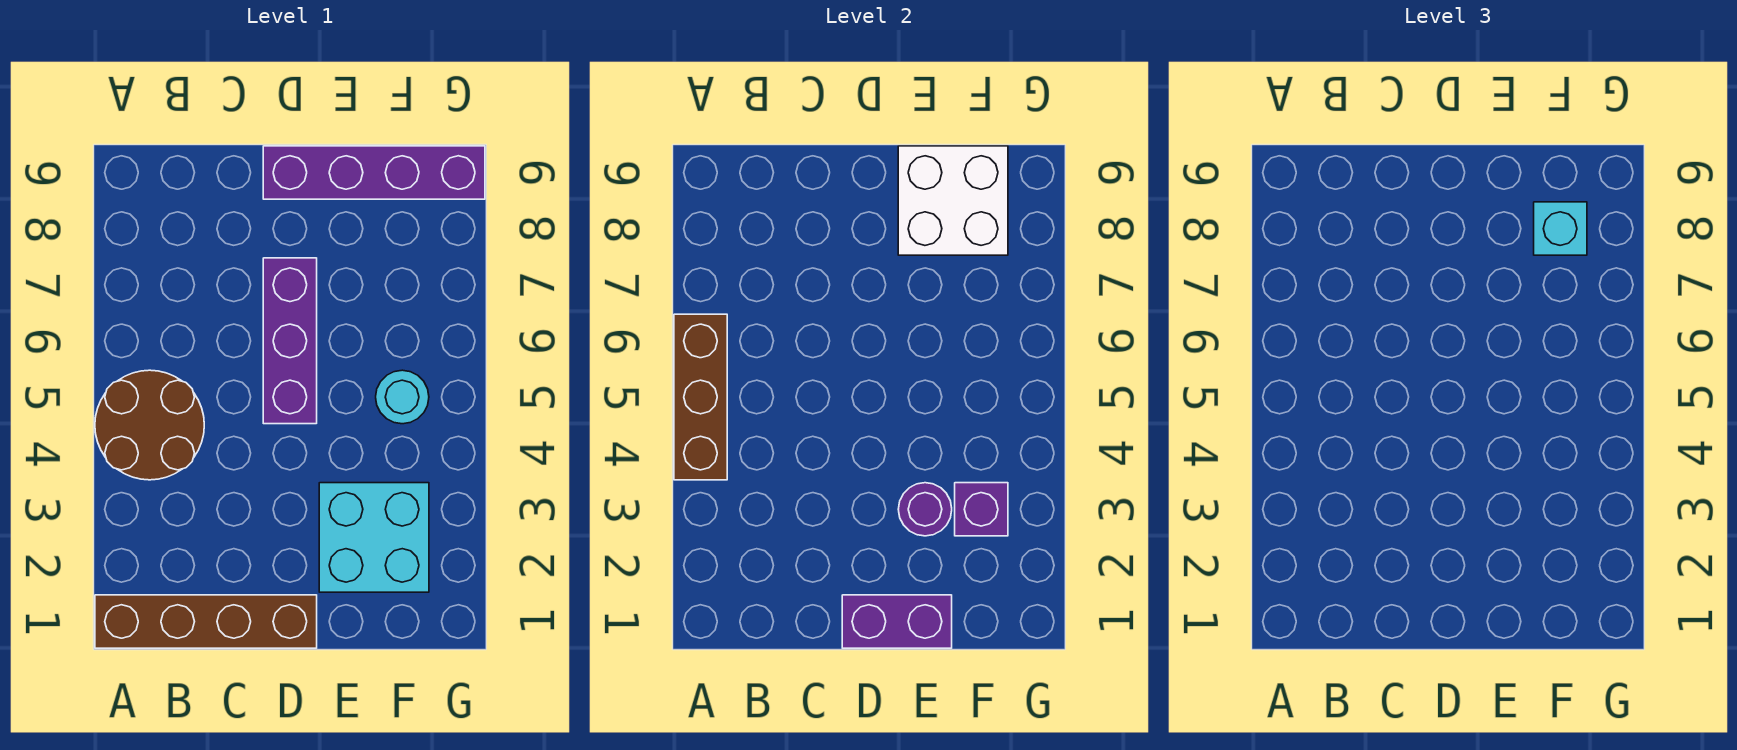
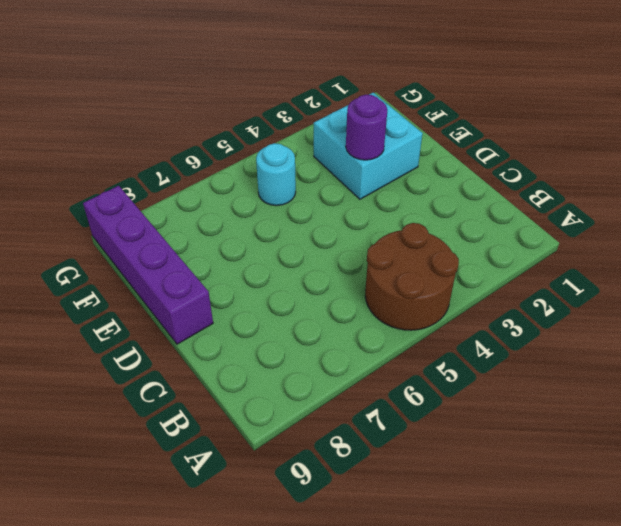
none -> brown 1x4 brick [95,595,317,648]
none -> purple 1x3 brick [263,258,317,424]
none -> brown 1x3 brick [674,314,727,480]

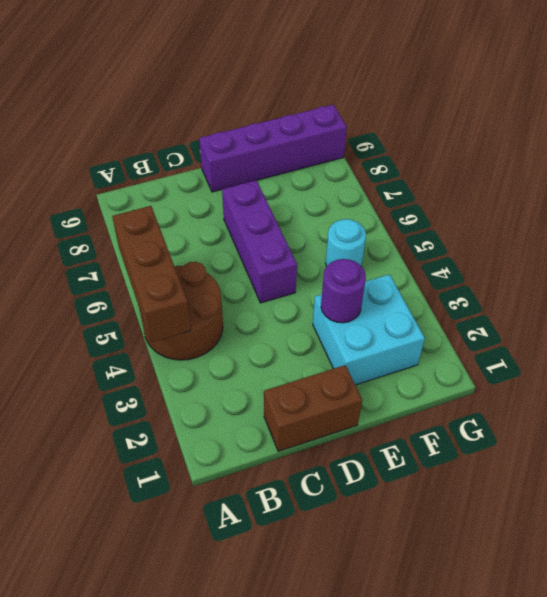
brown 1x2 brick [264,365,362,451] -> brown 1x4 brick [95,595,317,648]
none -> purple 1x2 brick [842,595,952,648]
none -> white 2x2 brick [898,146,1008,255]
none -> purple 1x1 brick [955,483,1008,536]

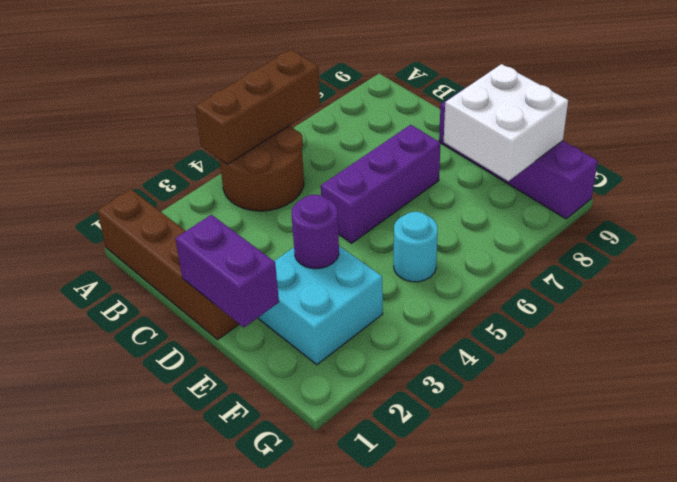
none -> purple 1x1 brick [955,483,1008,536]
none -> cyan 1x1 brick [1534,202,1587,255]

